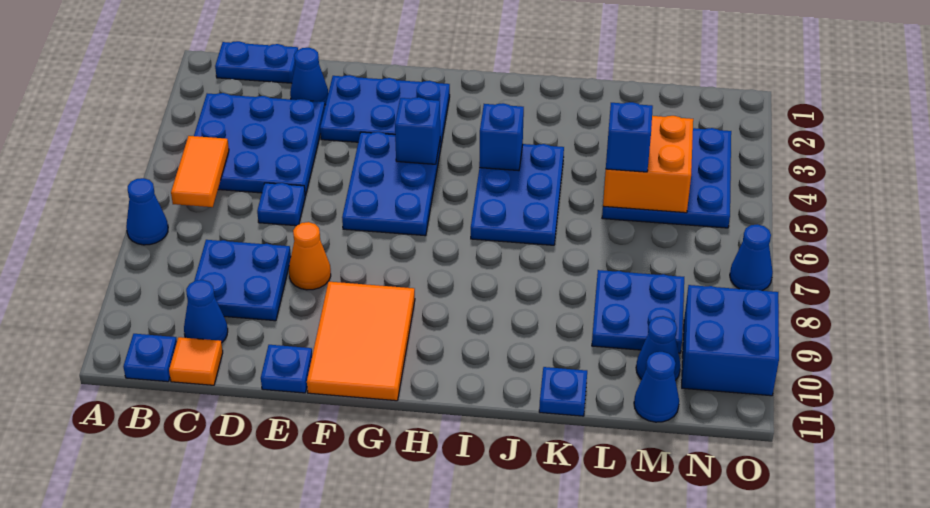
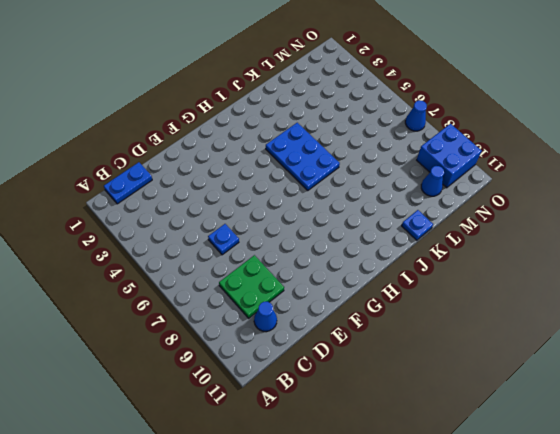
green 2x2 plate [219,255,284,318] -> blue 2x2 plate [194,240,291,321]
none -> blue 1x1 cone [126,178,168,245]
none -> blue 3x3 plate [194,93,325,196]
none -> blue 1x1 plate [123,334,177,382]

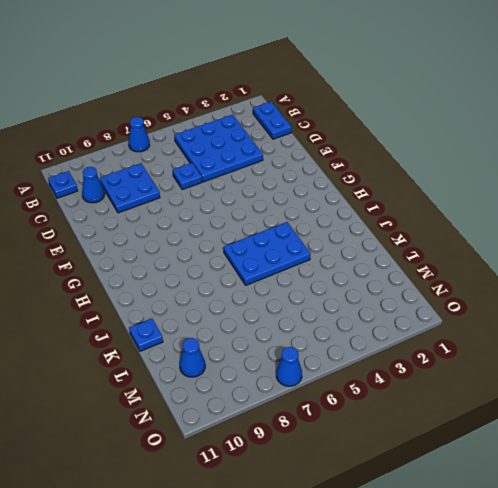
none -> orange 1x1 tile [169,337,223,385]
none -> blue 1x1 cone [290,48,328,105]
none -> blue 2x3 plate [320,75,450,146]

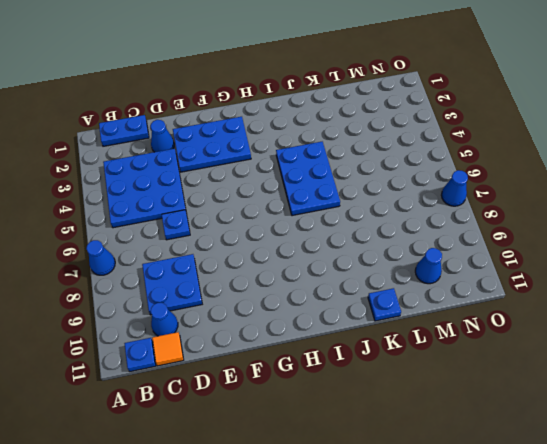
none -> orange 1x1 cone [289,222,331,290]
none -> blue 1x1 plate [261,345,312,393]
none -> blue 2x3 plate [342,132,441,236]

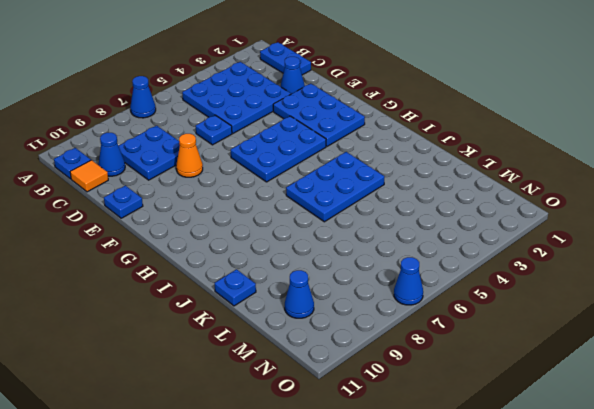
none -> orange 2x3 tile [307,282,415,401]
none -> blue 3x3 plate [602,128,731,228]
none -> blue 2x2 plate [592,270,684,353]

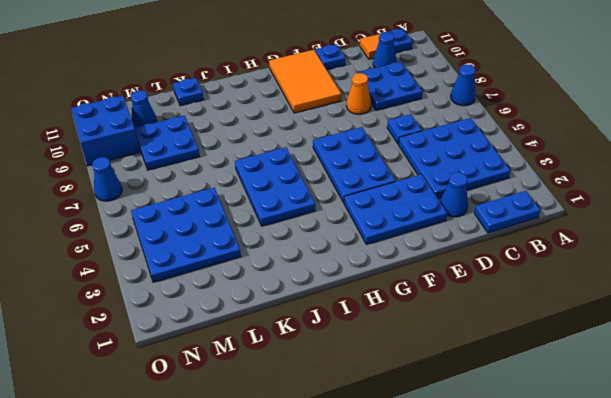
none -> blue 1x1 cone [634,352,679,422]
none -> orange 1x2 tile [171,136,229,207]
none -> blue 1x1 brick [395,97,440,164]

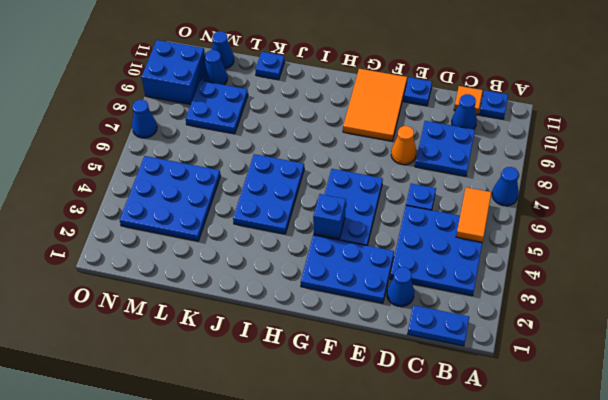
none -> blue 1x1 brick [479,103,524,171]
none -> orange 2x2 brick [603,116,693,213]
none -> blue 1x1 brick [606,102,653,172]

